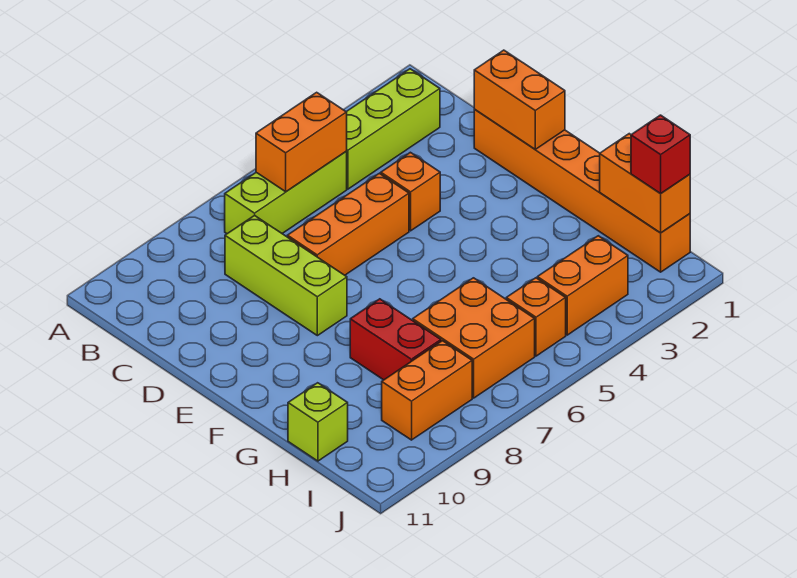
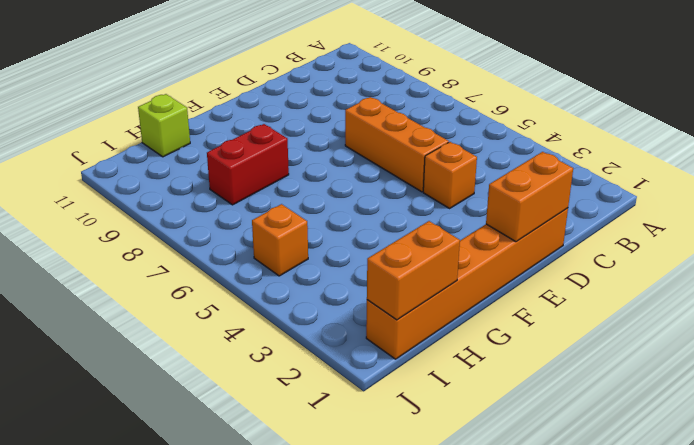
none -> lime 1x3 brick [346,69,440,189]
none -> lime 1x3 brick [225,152,347,234]
none -> lime 1x3 brick [225,215,347,336]

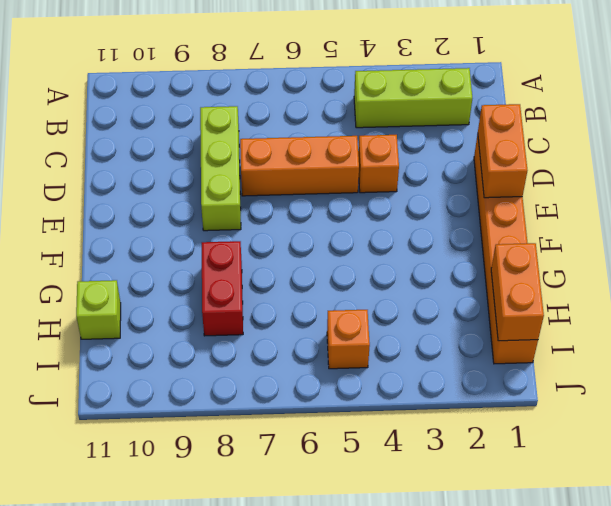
none -> lime 1x3 brick [225,152,347,234]
none -> orange 2x2 brick [413,278,535,398]
none -> orange 1x2 brick [537,236,628,335]

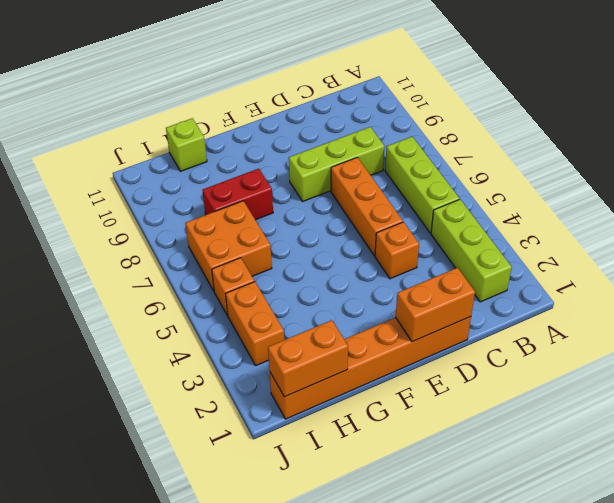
none -> orange 1x2 brick [382,341,472,440]
none -> orange 1x2 brick [256,92,347,192]
none -> red 1x1 brick [631,115,690,194]

